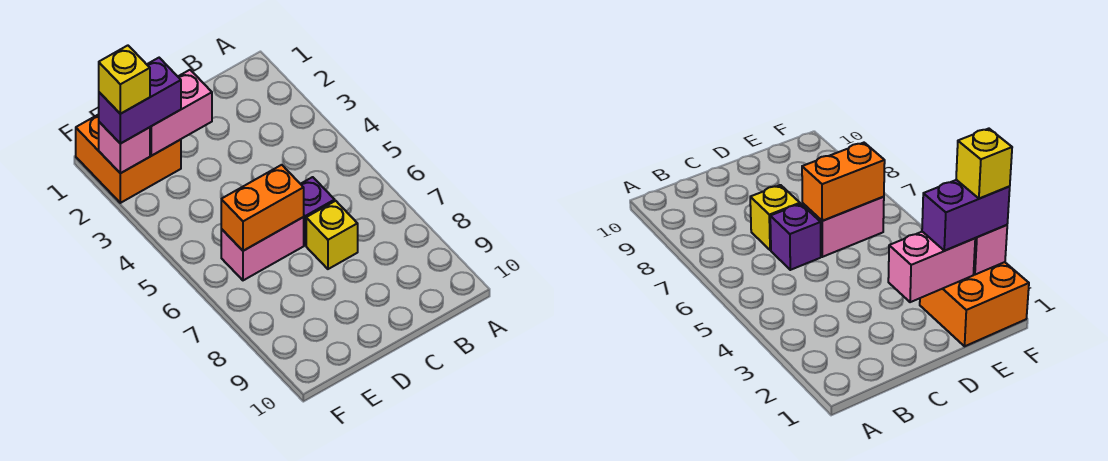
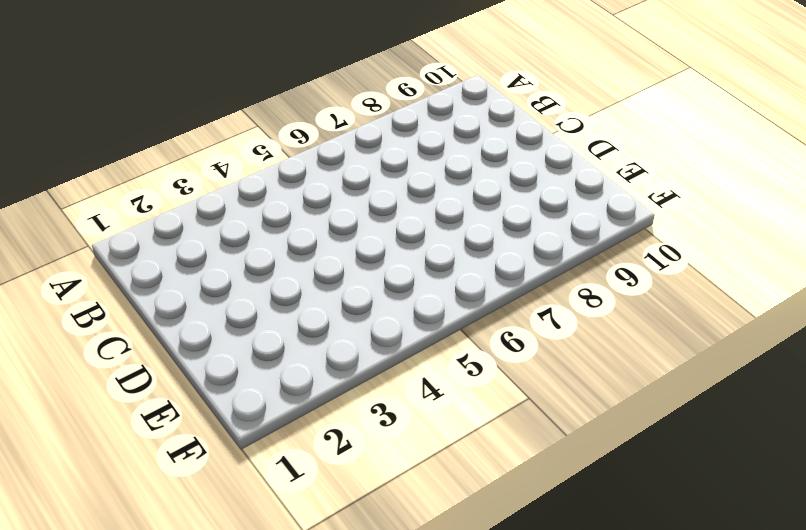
none -> purple 1x1 brick [301,177,335,245]
none -> yellow 1x1 brick [306,201,358,269]

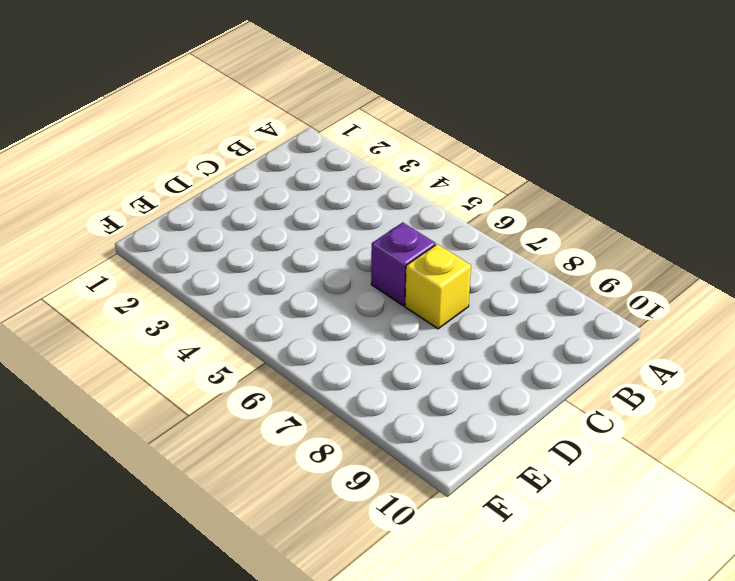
none -> pink 1x2 brick [221,217,304,280]
none -> orange 2x2 brick [76,114,181,203]

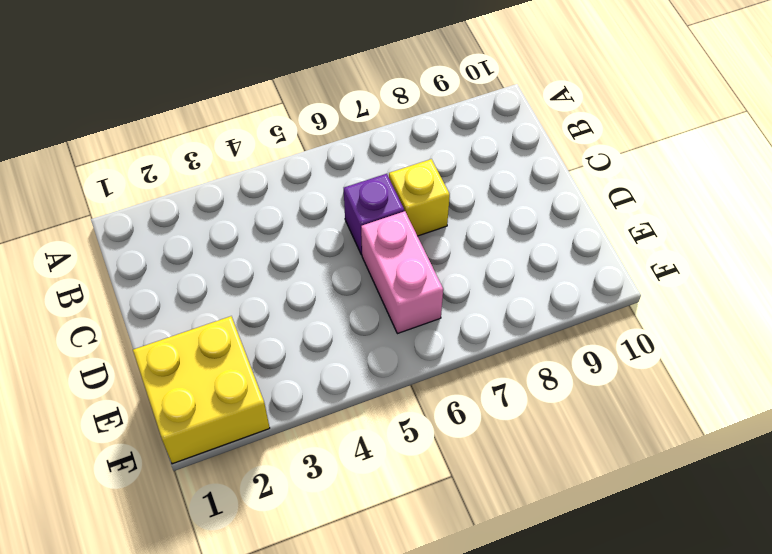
yellow 2x2 brick [133,316,270,464] -> orange 2x2 brick [76,114,181,203]
none -> pink 1x2 brick [150,70,212,156]
none -> orange 1x2 brick [221,165,304,251]

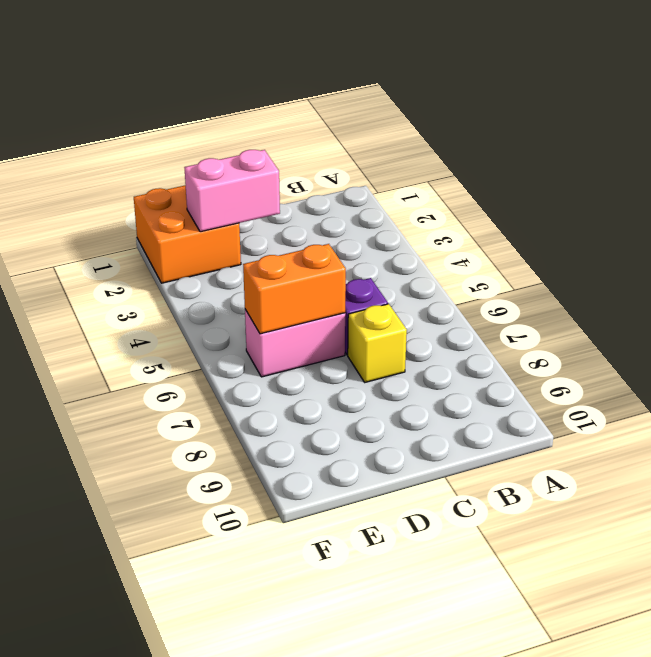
none -> pink 1x1 brick [99,122,150,173]
none -> purple 1x2 brick [99,58,181,144]

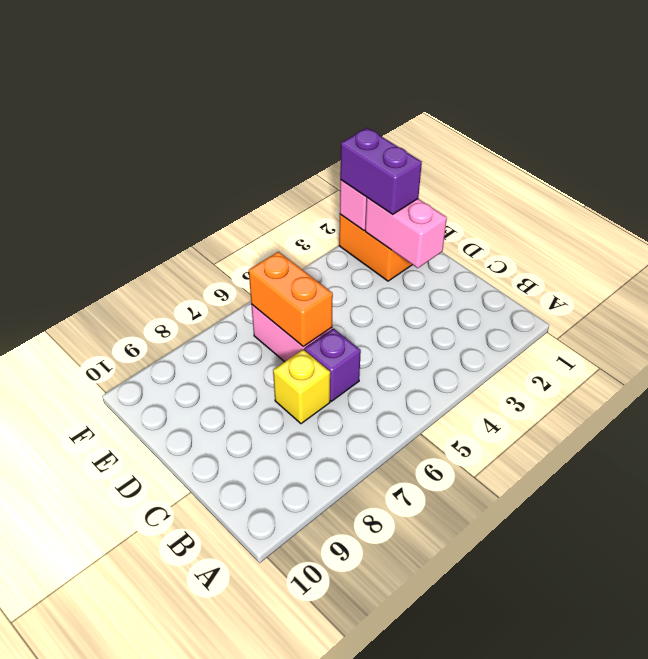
none -> yellow 1x1 brick [99,45,150,114]

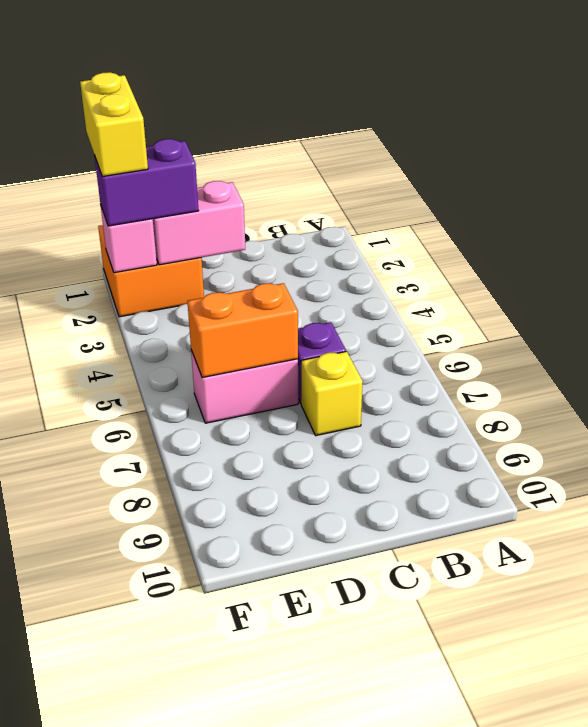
yellow 1x2 brick [80,72,148,177] -> yellow 1x1 brick [99,45,150,114]

